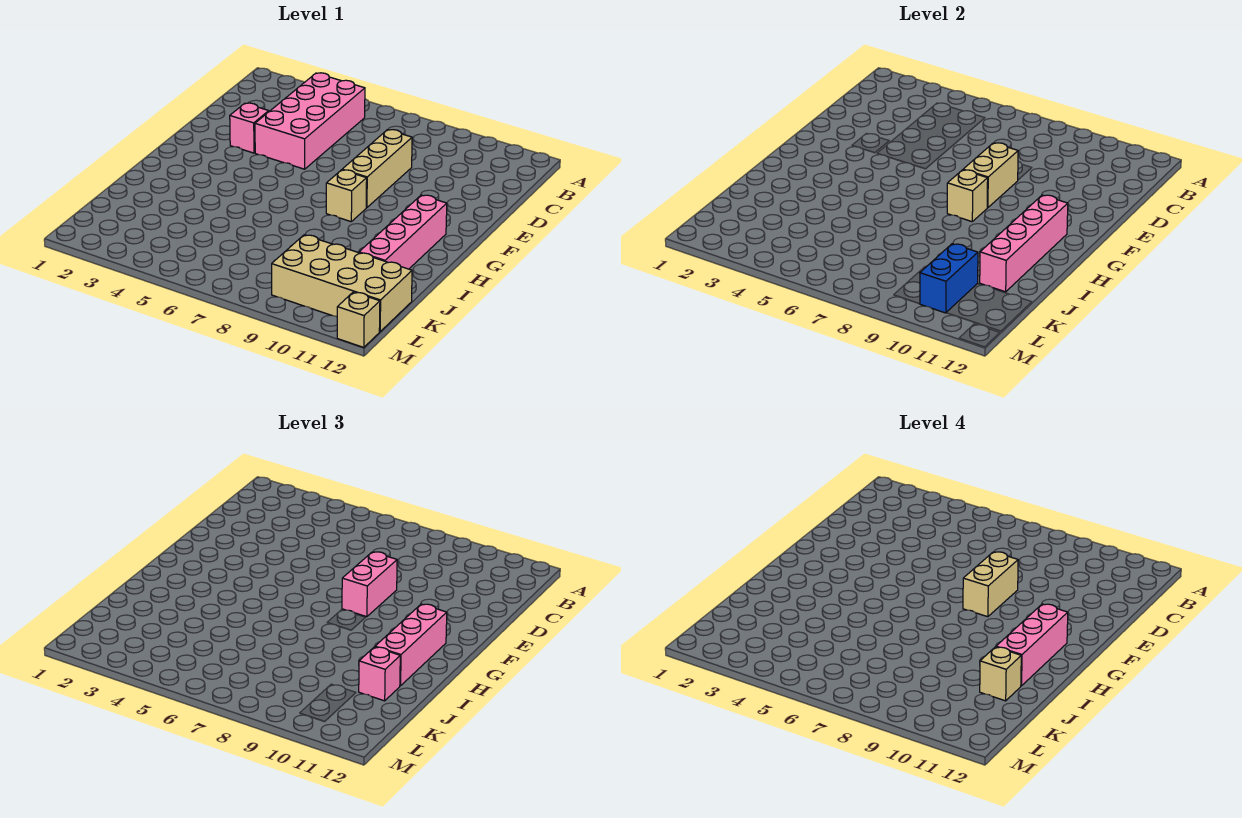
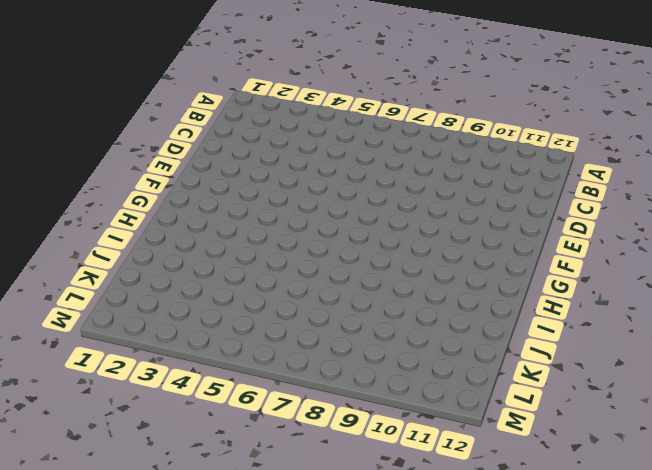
none -> pink 2x4 brick [255,73,365,169]
none -> tan 1x3 brick [342,130,412,208]
none -> pink 1x1 brick [230,103,269,153]

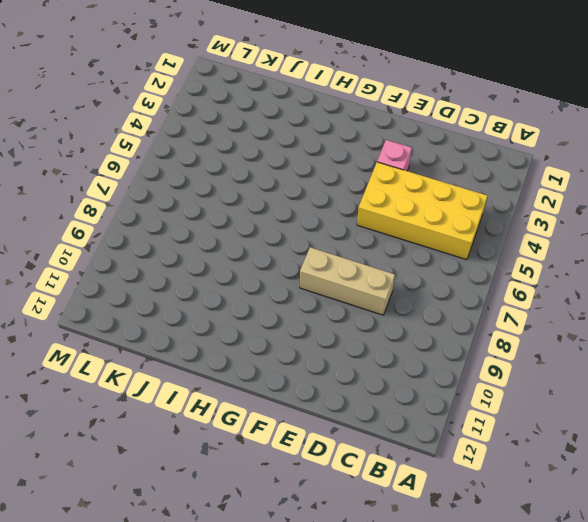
yellow 2x4 brick [357,162,487,260] -> pink 2x4 brick [255,73,365,169]
none -> tan 1x1 brick [326,170,367,222]
none -> pink 1x4 brick [359,195,447,269]
none -> tan 2x4 brick [272,235,412,332]

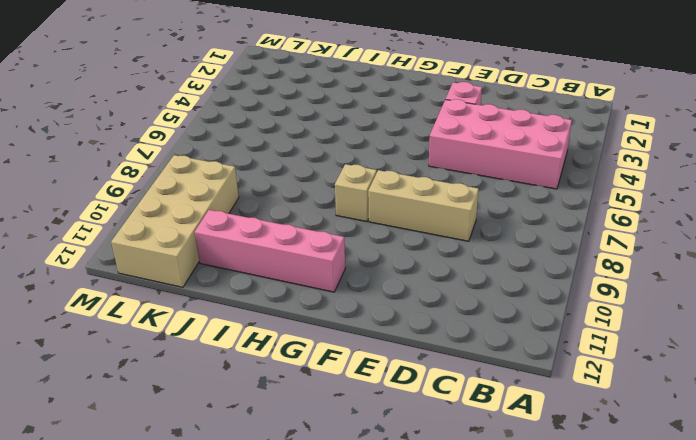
none -> tan 1x1 brick [337,292,380,348]
none -> tan 1x2 brick [963,143,1018,208]
none -> tan 1x1 brick [947,170,988,222]

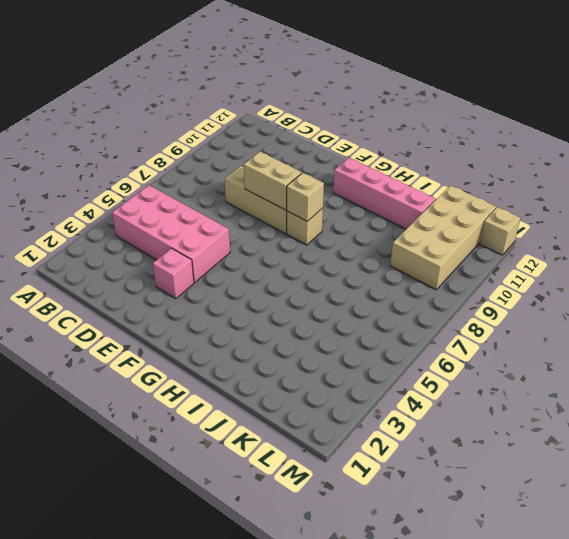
none -> pink 1x4 brick [980,195,1068,292]
none -> blue 1x2 brick [920,244,978,313]
none -> pink 1x2 brick [342,552,397,617]

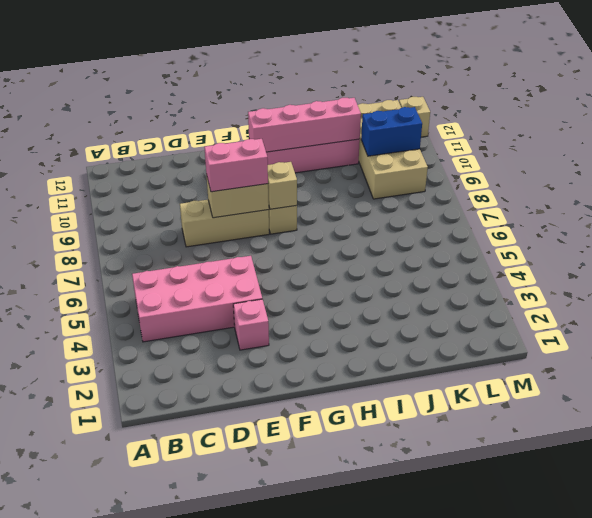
none -> pink 1x3 brick [375,604,447,686]
none -> pink 1x1 brick [359,647,400,701]
none -> tan 1x2 brick [963,552,1018,617]

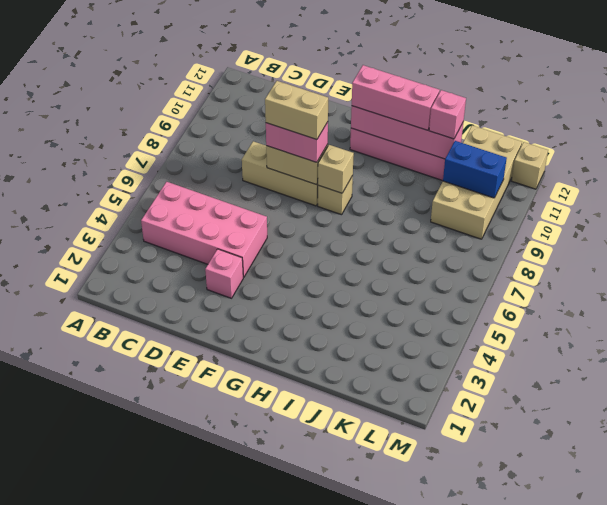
none -> pink 1x3 brick [996,604,1068,686]
none -> tan 1x1 brick [980,647,1021,701]

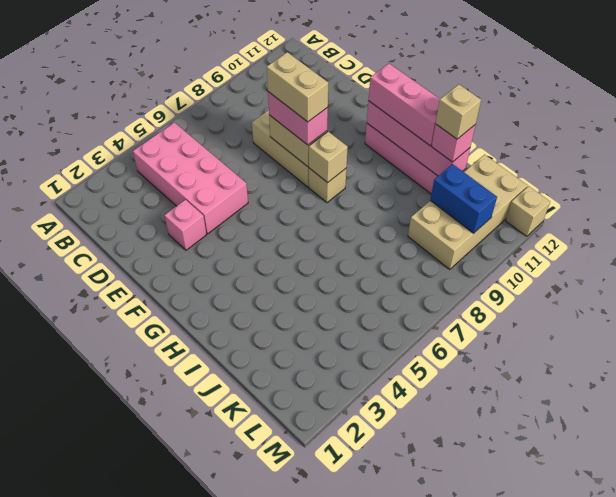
none -> pink 1x3 brick [996,604,1068,686]

